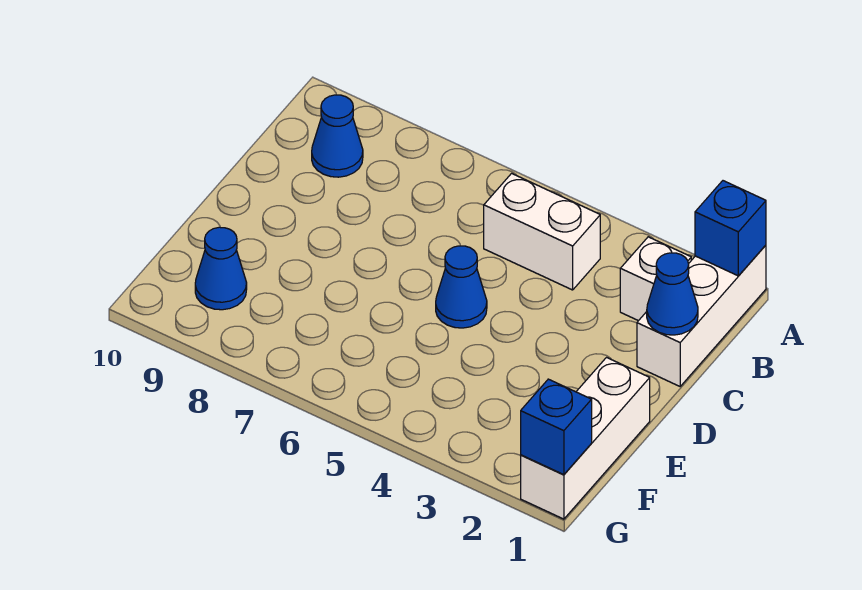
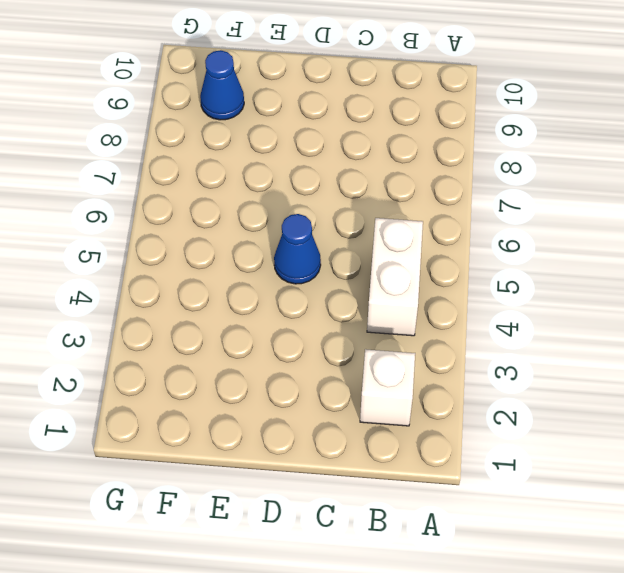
none -> white 1x3 brick [637,245,766,386]
none -> blue 1x1 cone [312,95,363,177]

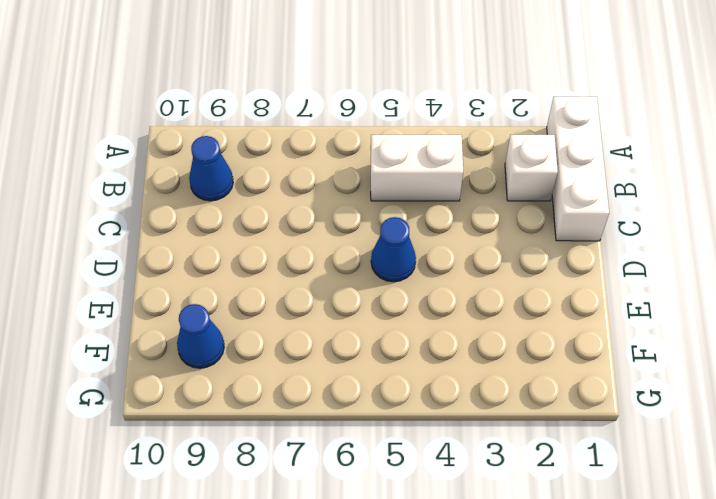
none -> white 1x3 brick [521,358,650,519]
none -> blue 1x1 brick [695,181,766,276]

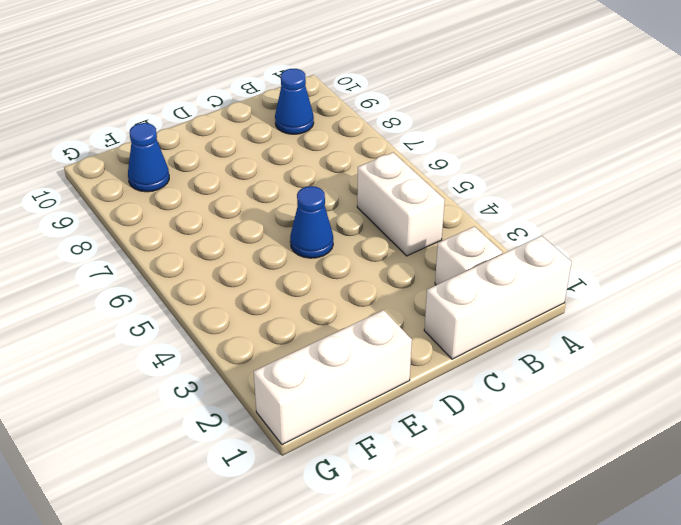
none -> blue 1x1 brick [695,181,766,276]
none -> blue 1x1 cone [647,253,698,335]

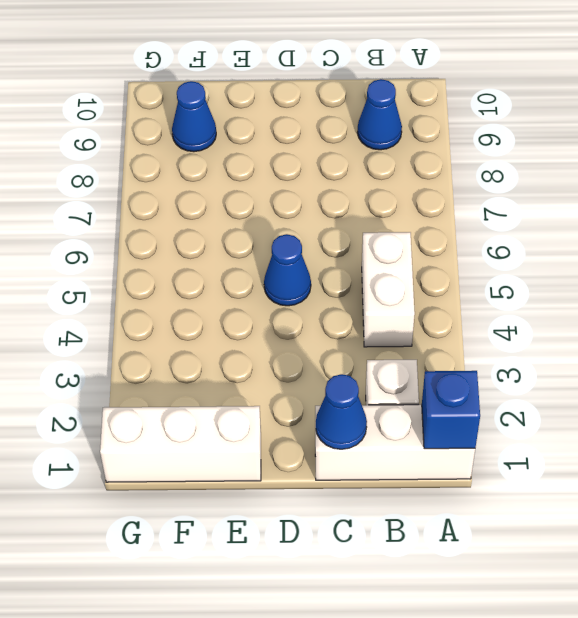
none -> blue 1x1 brick [521,379,592,475]

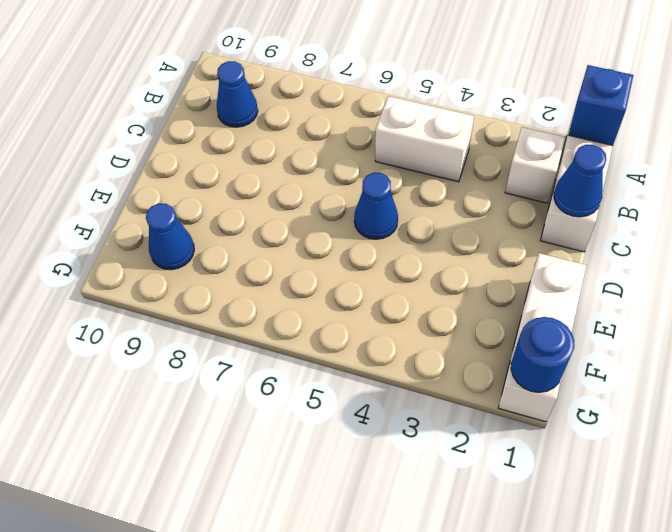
blue 1x1 round brick [511,317,574,392] -> blue 1x1 brick [521,379,592,475]

